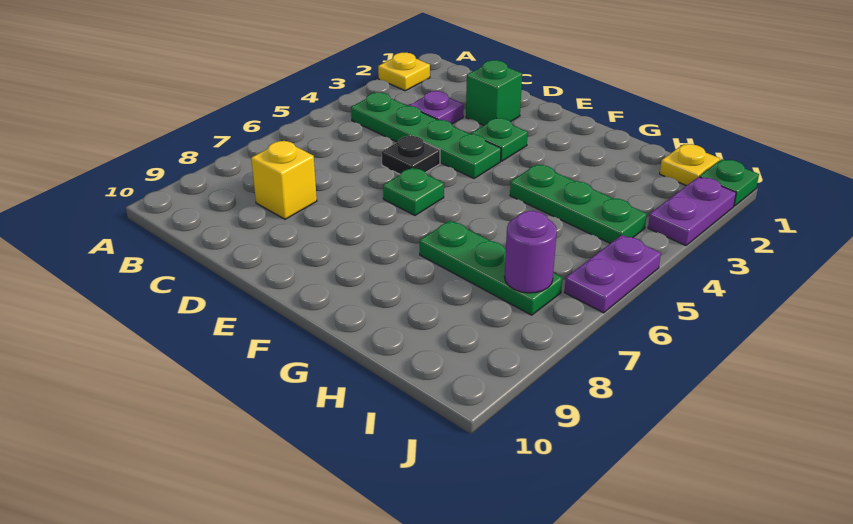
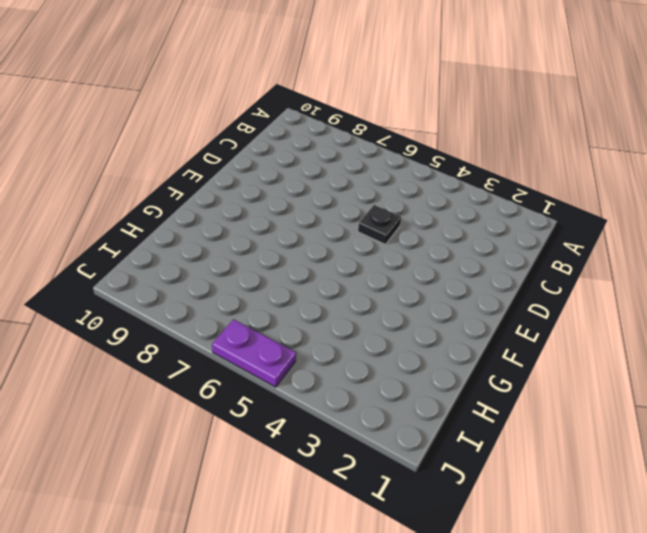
none -> yellow 1x1 plate [378,53,430,91]
none -> green 1x4 plate [351,92,501,178]
none -> purple 1x1 plate [409,91,463,124]

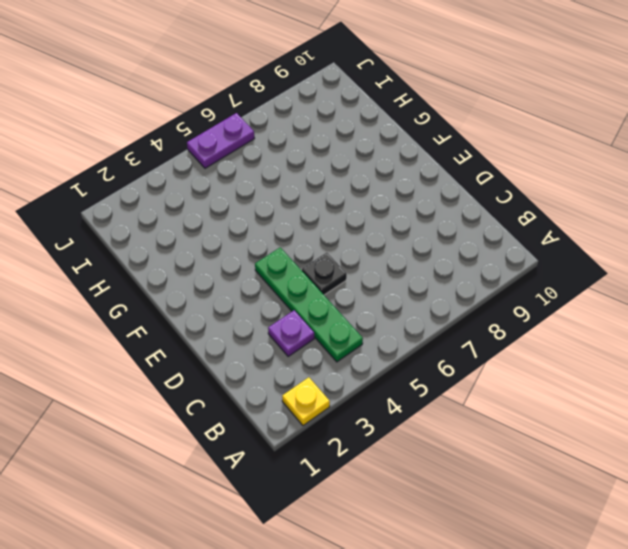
none -> yellow 1x1 brick [251,141,317,219]
none -> green 1x1 brick [466,60,522,125]
none -> green 1x1 plate [471,118,528,161]

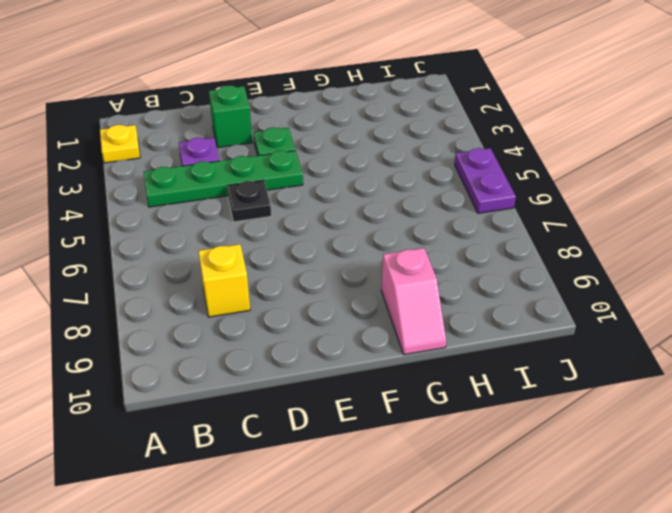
pink 1x2 slope [381,248,446,355] -> none
none -> green 1x1 plate [383,168,444,215]
none -> green 1x3 plate [510,164,647,243]
none -> green 1x3 plate [420,221,562,315]

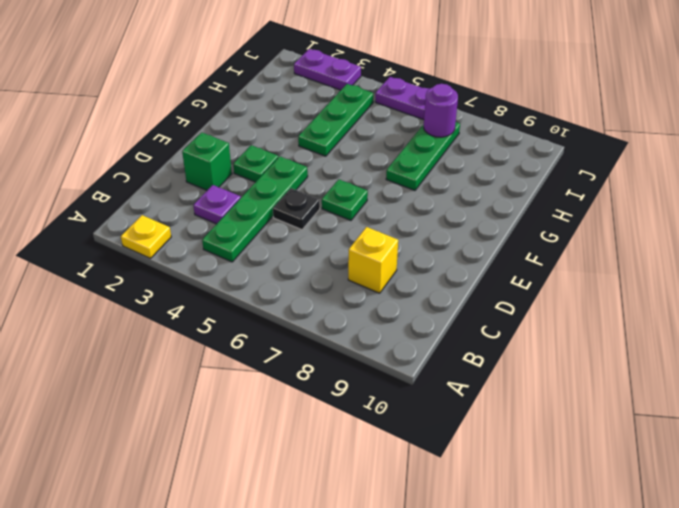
none -> yellow 1x1 plate [660,144,720,186]
none -> green 1x1 plate [700,159,759,206]

